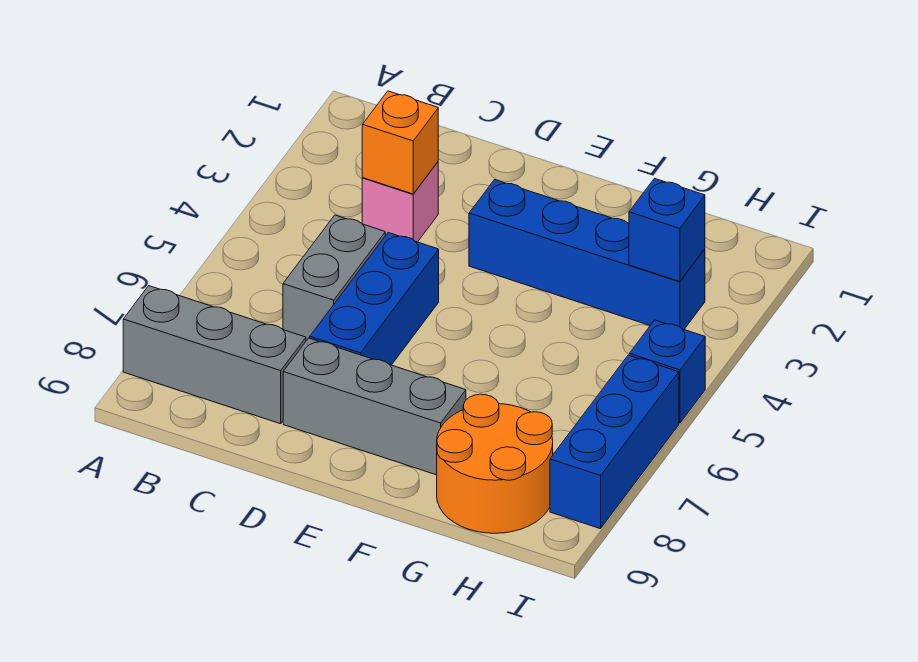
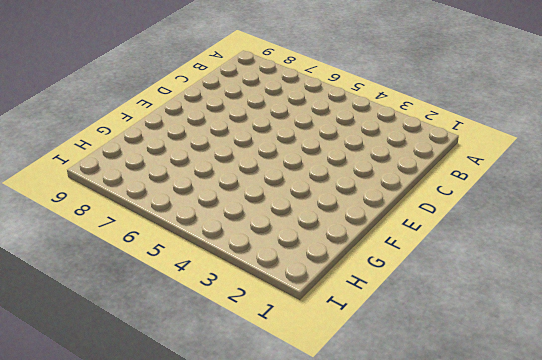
none -> grey 1x3 brick [123,286,306,424]
none -> pink 1x1 brick [362,162,438,242]

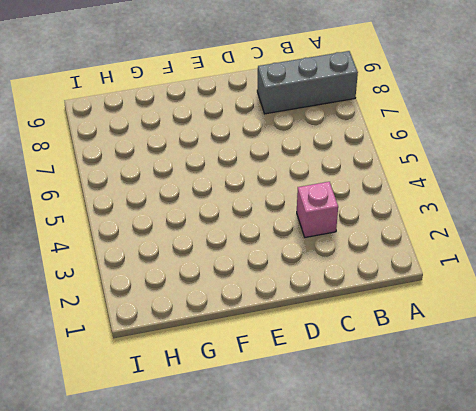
none -> grey 1x2 brick [283,215,385,341]
none -> blue 1x3 brick [310,233,439,365]

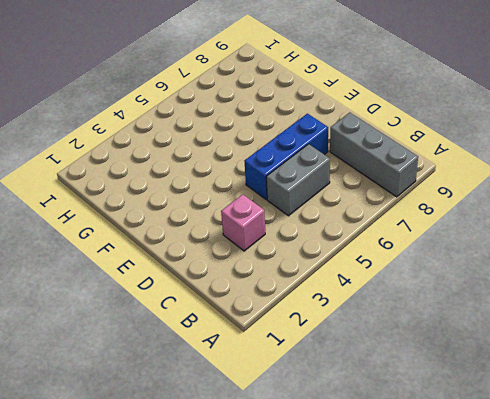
none -> grey 1x3 brick [283,338,466,475]
none -> blue 1x4 brick [469,180,705,329]

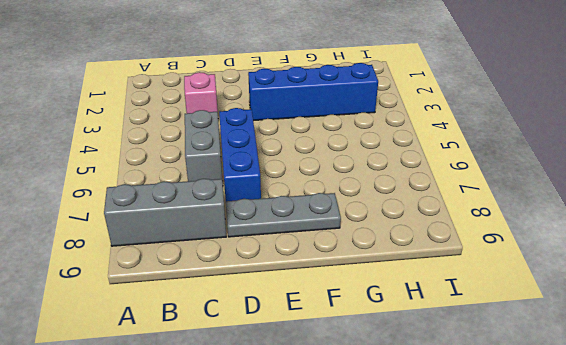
grey 1x3 plate [226,193,341,237] -> grey 1x3 brick [283,338,466,475]
none -> orange 2x2 round brick [437,394,553,533]
none -> blue 1x1 brick [629,320,705,423]

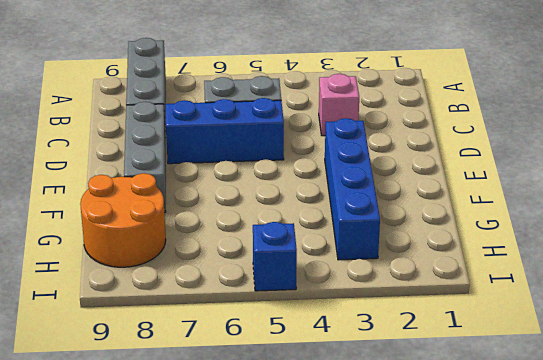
none -> blue 1x3 brick [550,355,679,529]
none -> orange 1x1 brick [362,91,438,194]

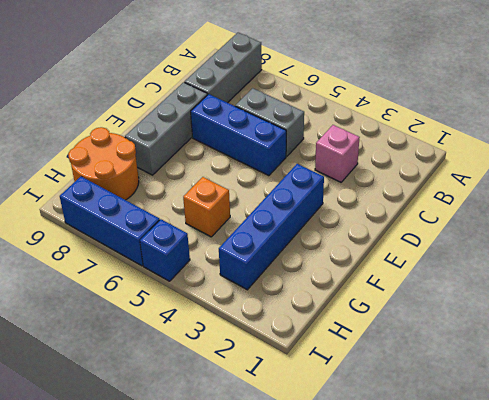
orange 1x1 brick [183,177,230,237] -> orange 1x1 brick moved to [362,91,438,194]
none -> blue 1x1 brick [629,179,705,282]

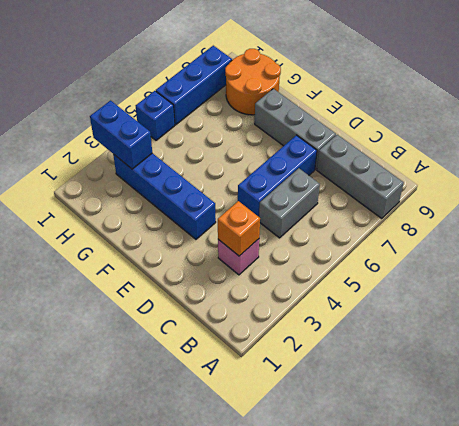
blue 1x2 brick [90,101,152,169] -> blue 1x1 brick [629,179,705,282]

